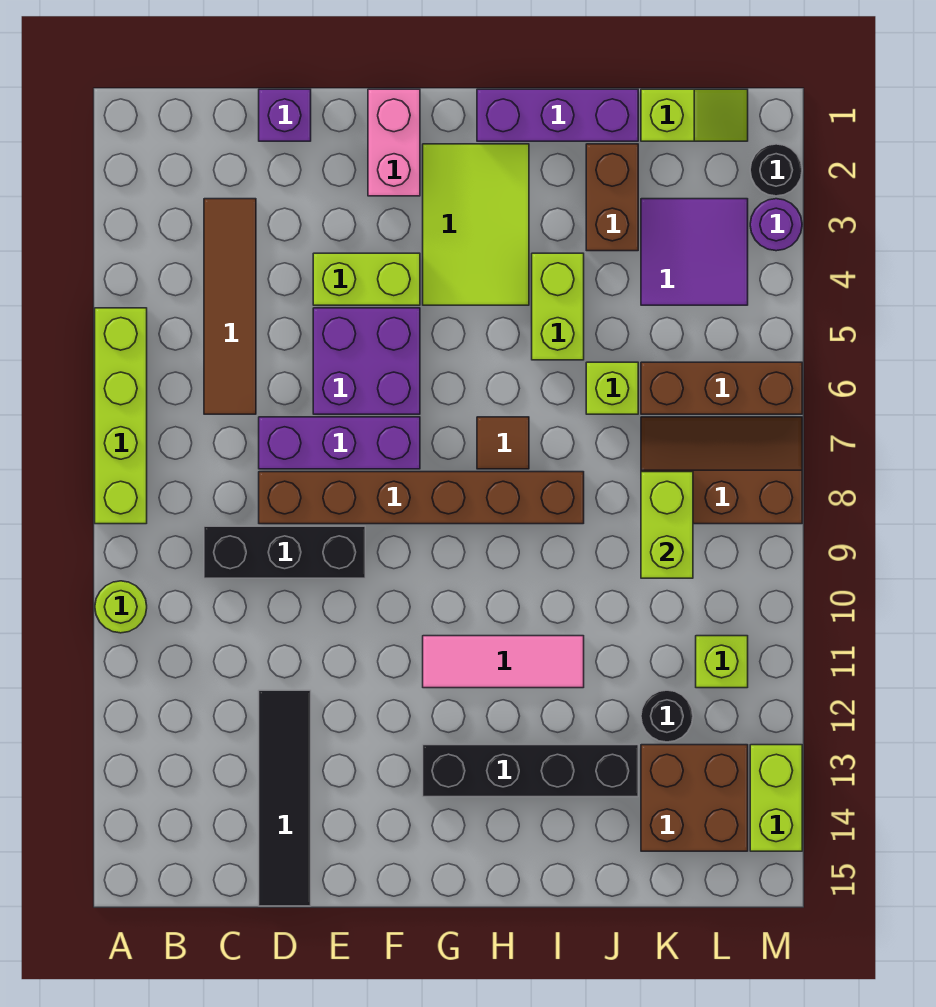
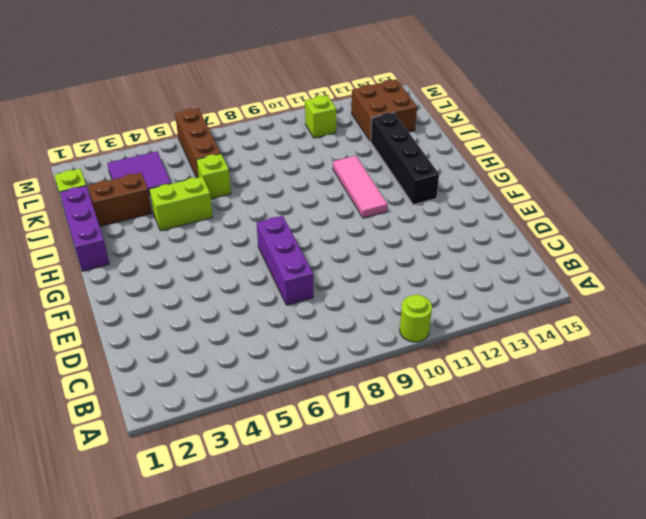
none -> lime 1x4 brick [95,308,147,524]
none -> brown 1x4 tile [204,199,256,414]
none -> black 1x3 brick [204,526,365,578]
none -> purple 1x1 brick [259,89,311,141]

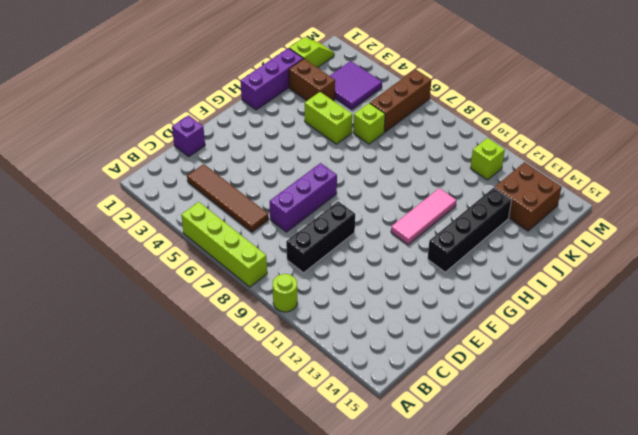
none -> brown 1x6 brick [259,472,584,524]
none -> black 1x4 tile [259,690,311,906]
none -> lime 1x2 brick [313,253,420,305]
none -> purple 2x2 brick [313,308,420,414]

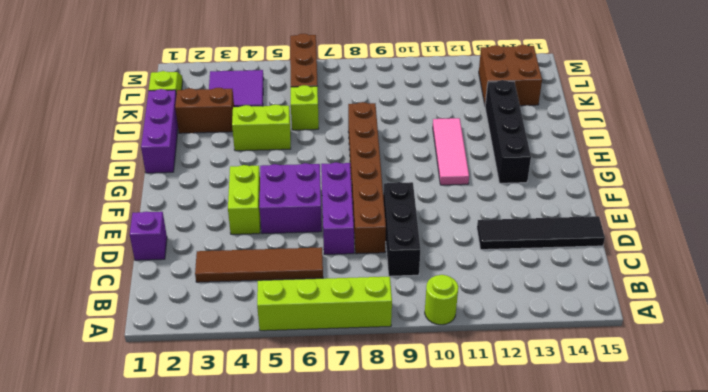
none -> pink 1x2 brick [368,89,420,196]
none -> lime 2x3 tile [423,144,529,305]
none -> brown 1x1 tile [477,417,529,469]
none -> brown 2x3 slope [641,417,802,524]

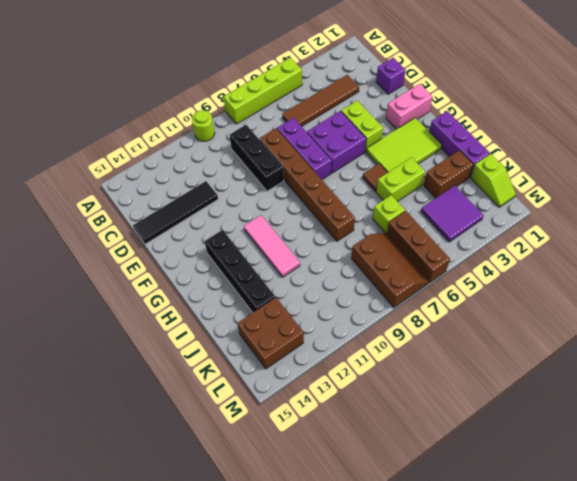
brown 1x1 tile [363,163,388,192] -> brown 1x1 tile moved to [477,417,529,469]
none -> black 1x1 round brick [641,690,693,742]
none -> lime 1x1 brick [696,636,748,688]
none -> black 1x1 round brick [750,144,802,196]
none -> purple 1x1 round brick [750,199,802,251]

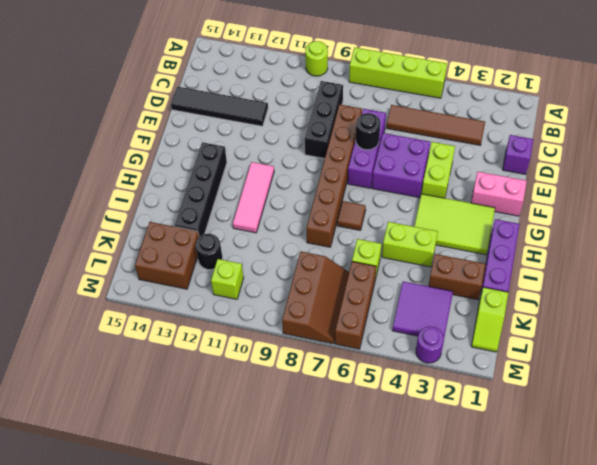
black 1x1 round brick [356,113,380,150] -> black 1x1 round brick moved to [750,144,802,196]
none -> lime 1x2 brick [750,745,802,851]
none -> lime 1x2 brick [641,472,693,578]

